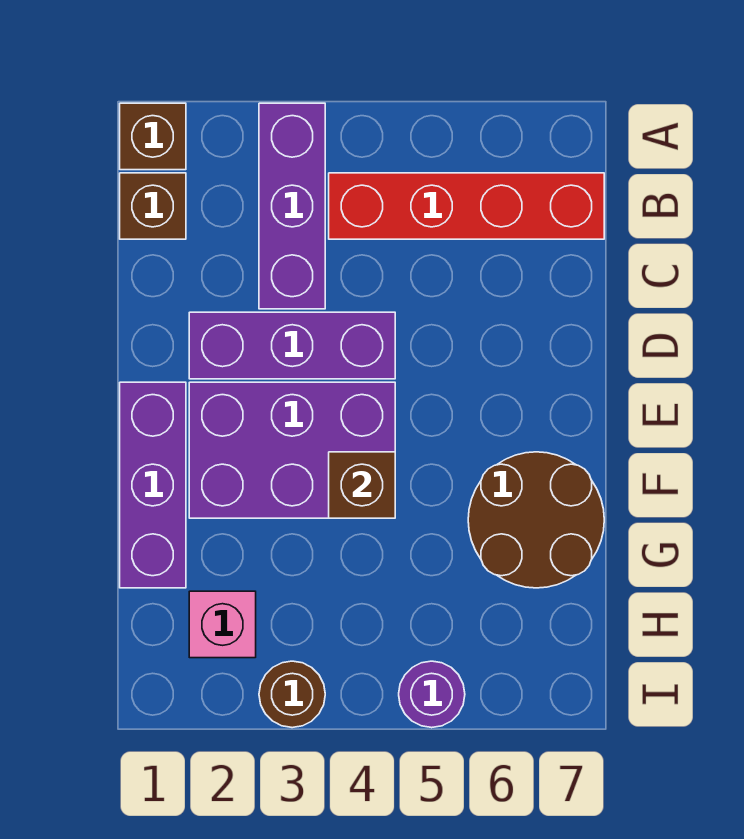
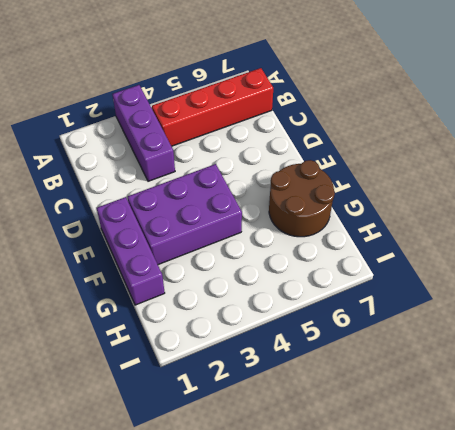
none -> brown 1x1 brick [120,103,186,170]
none -> brown 1x1 brick [120,173,186,239]
none -> purple 1x3 brick [189,312,395,379]

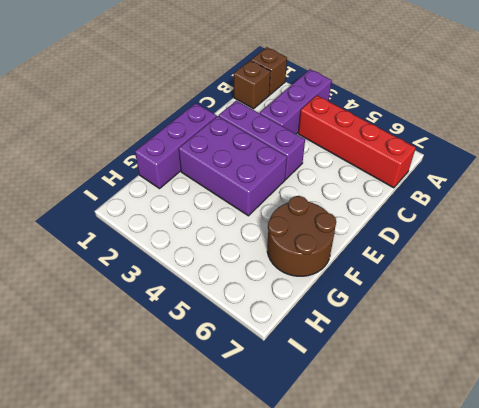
none -> pink 1x1 brick [189,591,256,658]
none -> brown 1x1 round brick [259,661,325,728]
none -> purple 1x1 round brick [399,661,465,728]

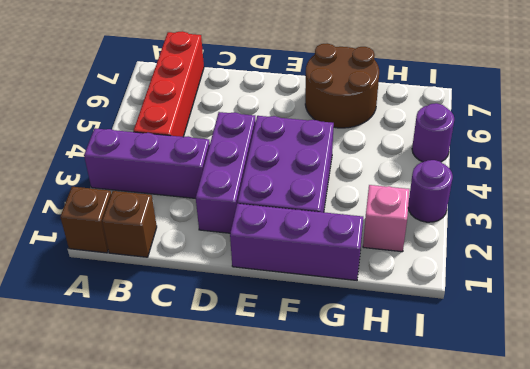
purple 1x1 round brick [408,160,453,222] -> brown 1x1 round brick [259,661,325,728]
none -> brown 1x1 brick [329,452,395,518]

